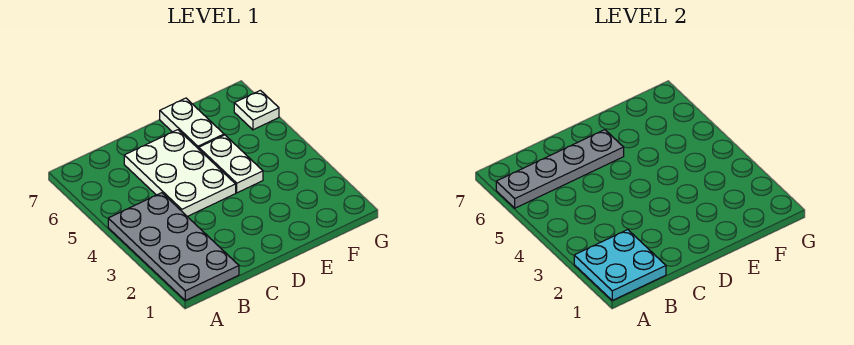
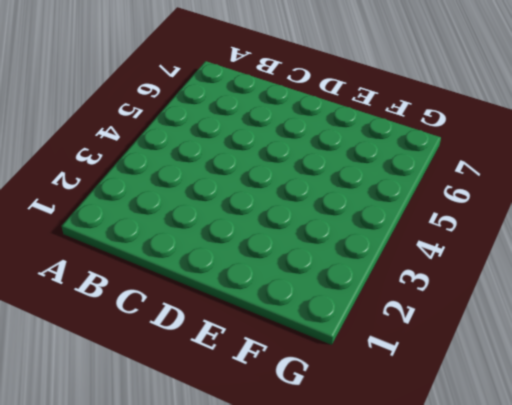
none -> grey 2x4 plate [108,193,239,300]
none -> white 2x3 plate [124,130,236,216]

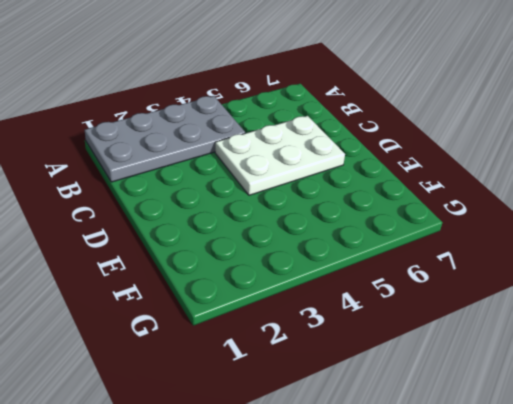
none -> white 1x2 plate [199,135,263,193]
none -> white 1x2 plate [160,98,224,149]

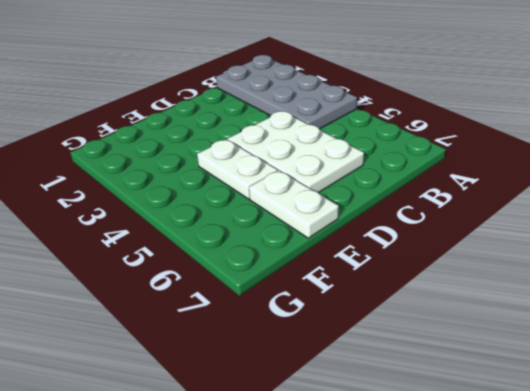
none -> white 1x1 plate [234,90,279,130]
none -> cyan 2x2 plate [574,230,666,300]

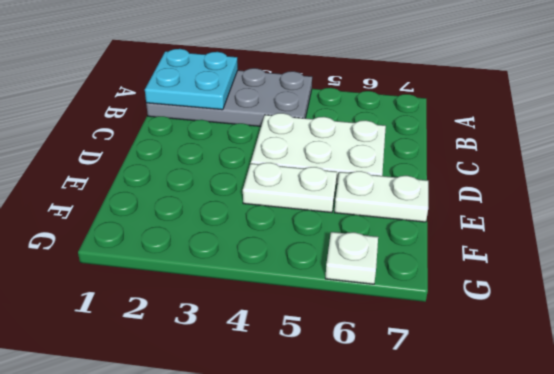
none -> grey 1x4 plate [496,130,624,208]

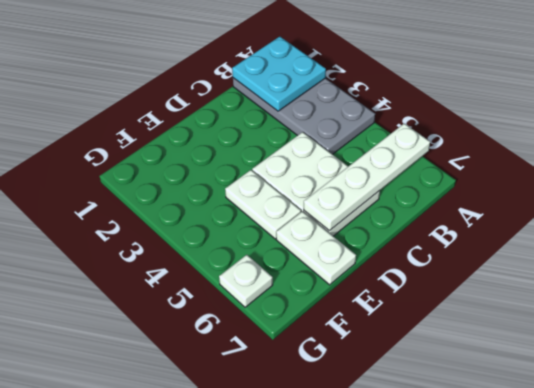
white 1x4 plate [304,124,430,231] -> grey 1x4 plate [496,130,624,208]

